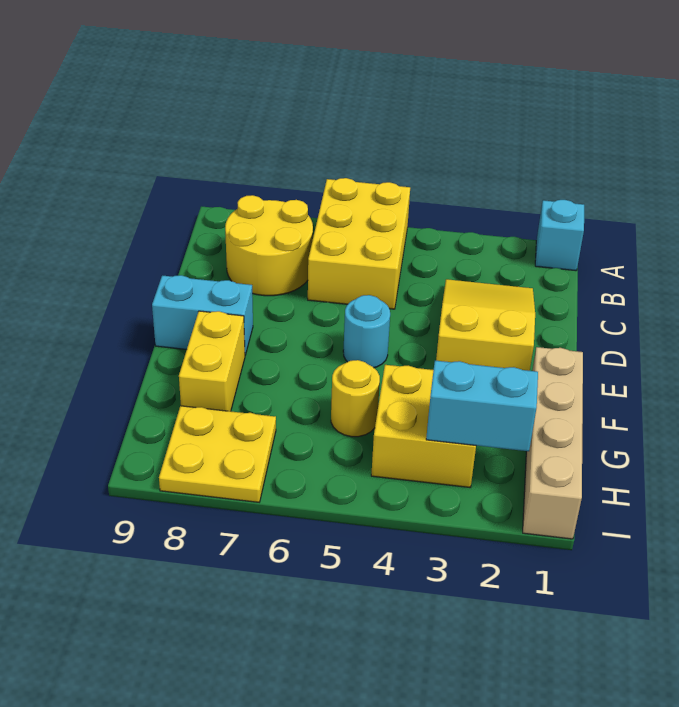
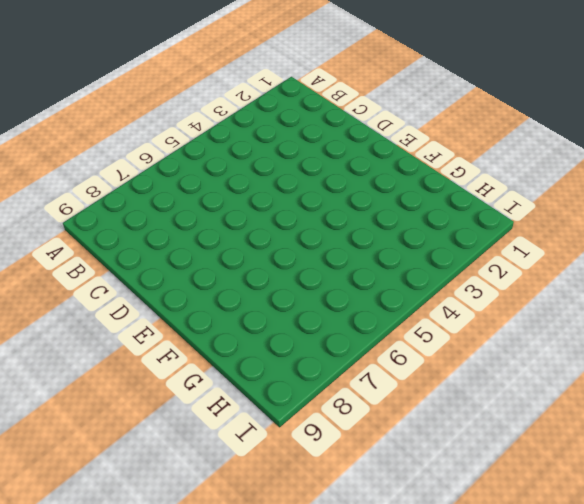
none -> cyan 1x1 brick [535,200,584,271]
none -> yellow 2x3 brick [308,178,410,309]
none -> yellow 2x2 round brick [225,195,313,296]

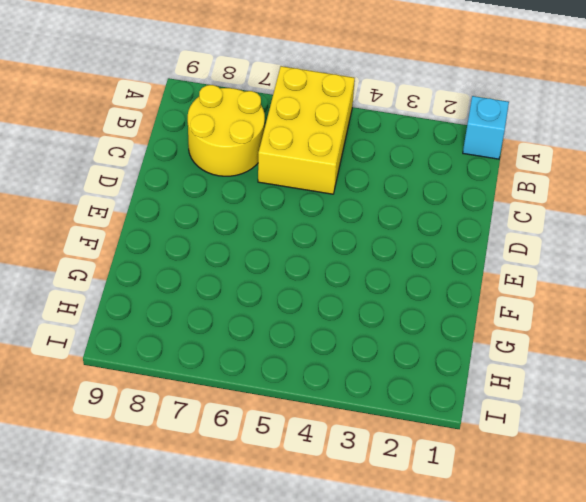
none -> yellow 2x3 slope [436,279,535,371]
none -> cyan 1x1 round brick [343,295,390,368]
none -> cyan 1x2 brick [152,275,253,355]

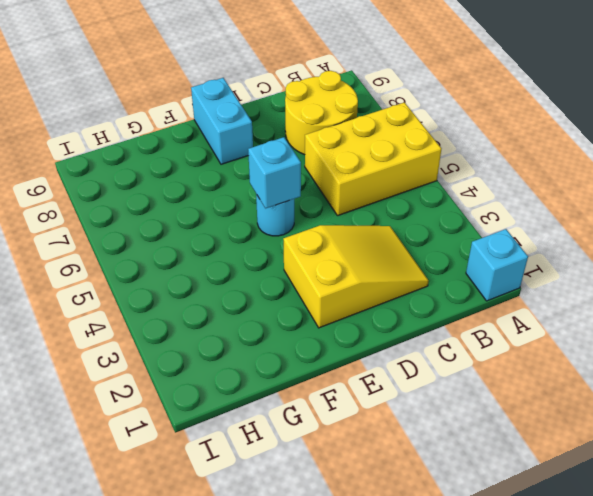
cyan 1x1 brick [248,137,301,208] -> none
none -> tan 1x4 brick [523,347,583,539]
none -> yellow 1x2 brick [179,311,245,411]
none -> yellow 2x2 brick [371,365,476,487]

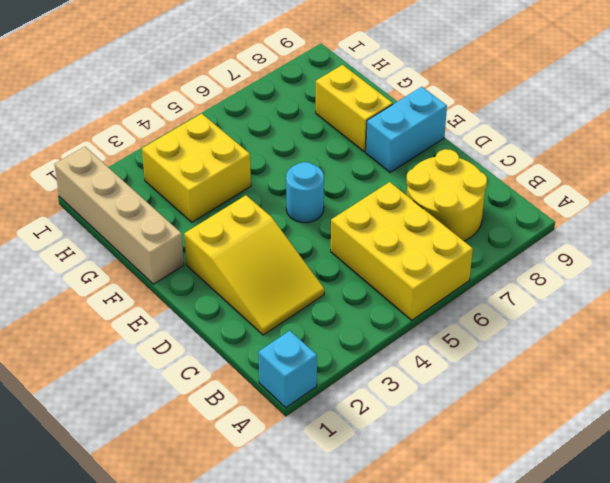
none -> yellow 1x1 round brick [331,360,380,437]
none -> yellow 2x2 plate [159,406,276,502]
none -> cyan 1x2 brick [426,361,538,451]

